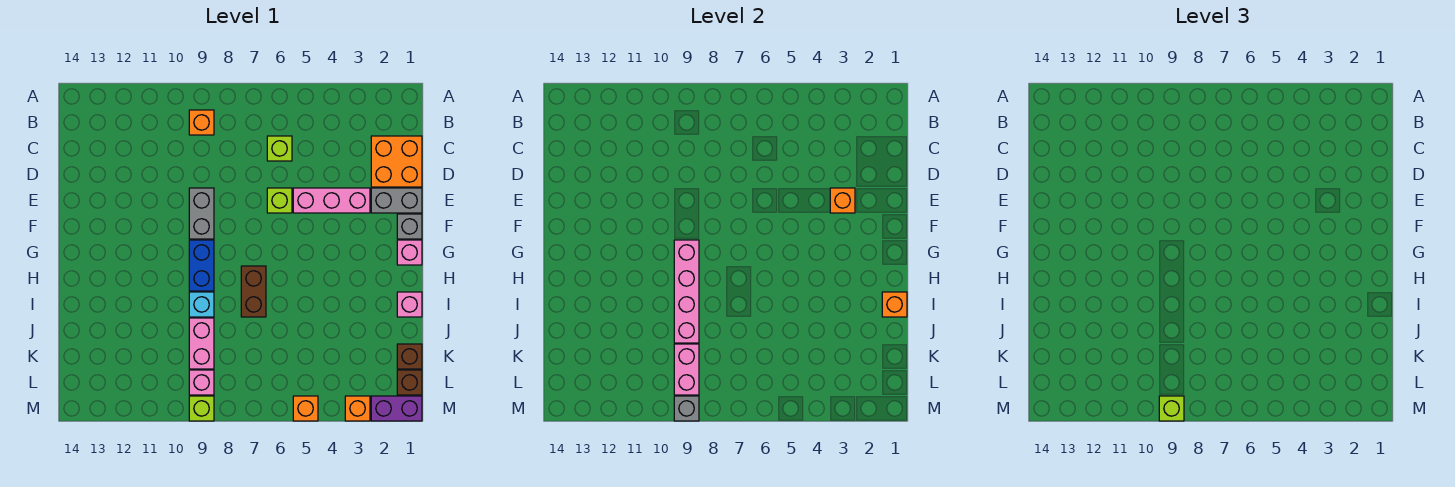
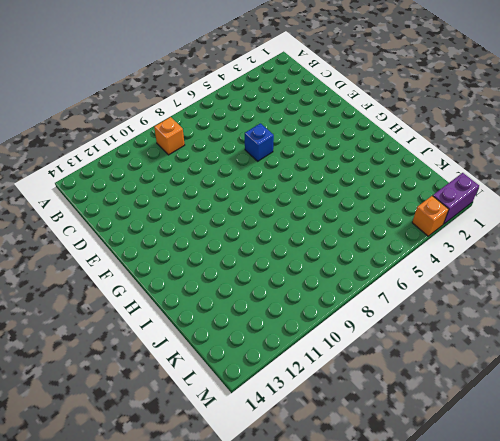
blue 1x1 brick [245,123,274,161] -> lime 1x1 brick [267,188,292,213]
none -> orange 2x2 brick [371,136,422,187]
none -> lime 1x1 brick [267,136,292,161]
none -> grey 1x2 brick [371,188,422,213]

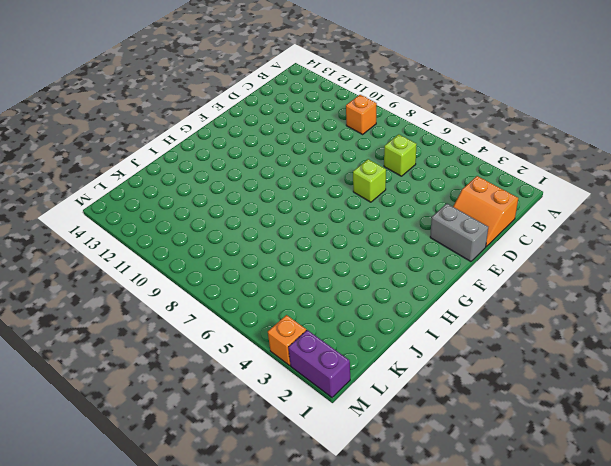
orange 2x2 slope [453,176,518,247] -> orange 2x2 brick [371,136,422,187]
none -> pink 1x3 brick [293,188,370,213]
none -> grey 1x2 brick [189,188,214,239]
none -> grey 1x1 brick [397,214,422,239]

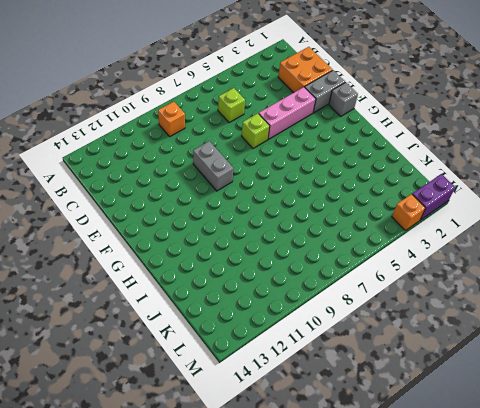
none -> pink 1x1 brick [397,240,422,265]
none -> blue 1x2 brick [189,240,214,291]
none -> brown 1x2 brick [241,266,266,317]

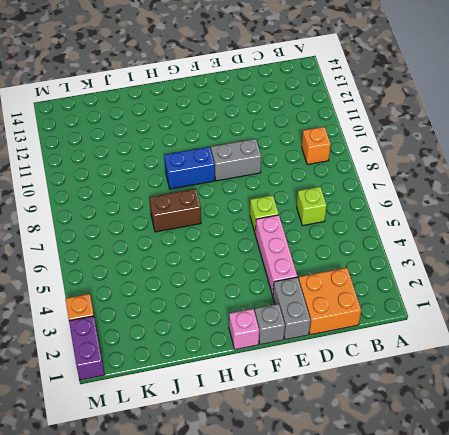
none -> pink 1x1 brick [397,292,422,317]
none -> cyan 1x1 brick [189,292,214,317]
none -> pink 1x2 brick [189,318,214,369]

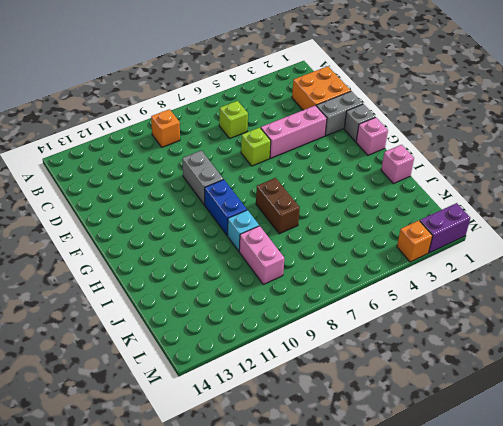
none -> brown 1x1 brick [397,344,422,369]
none -> brown 1x1 brick [397,370,422,395]
none -> pink 1x1 brick [189,370,214,395]

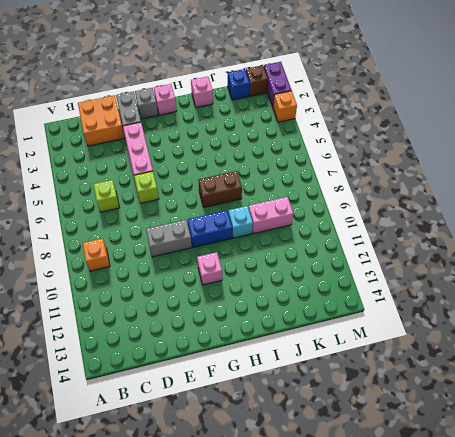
pink 1x1 brick [197,252,222,285] -> pink 1x1 brick moved to [189,370,214,395]
blue 1x1 brick [228,69,250,100] -> brown 1x1 brick [397,344,422,369]
none -> orange 1x1 brick [293,396,318,421]
none -> lime 1x1 brick [189,396,214,421]
none -> orange 1x1 brick [830,188,855,213]

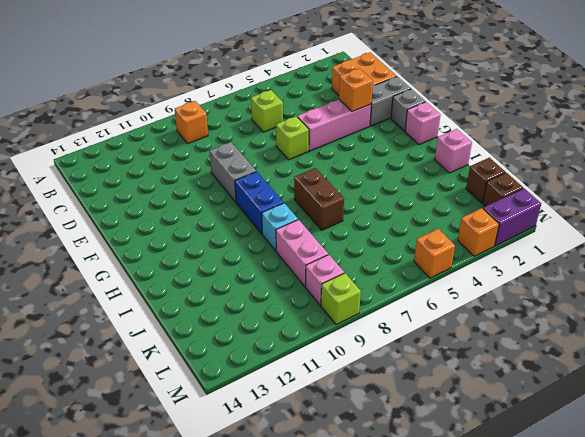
none -> pink 1x4 brick [674,240,699,343]
none -> orange 1x1 brick [882,292,907,317]
none -> pink 1x2 brick [674,344,699,395]

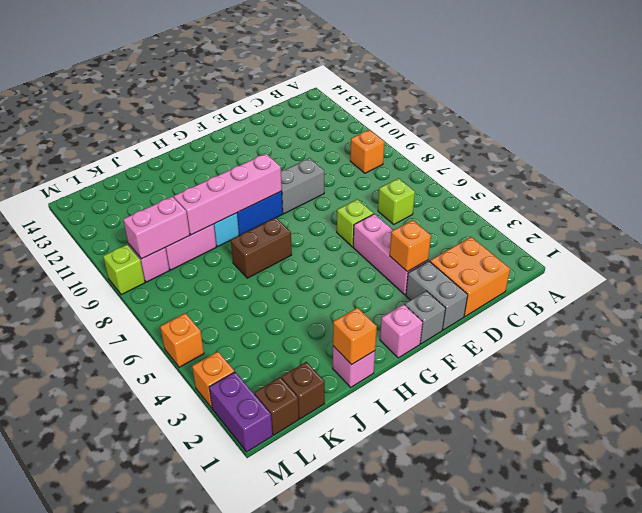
none -> grey 1x1 brick [674,396,699,421]
none -> lime 1x1 brick [1159,396,1184,421]

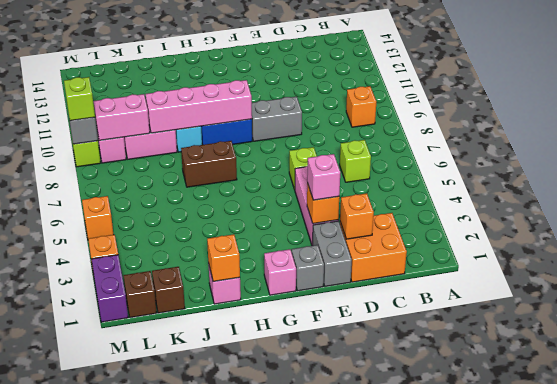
orange 1x1 brick [340,193,374,239] -> none
pink 1x1 brick [307,154,340,200] -> none

